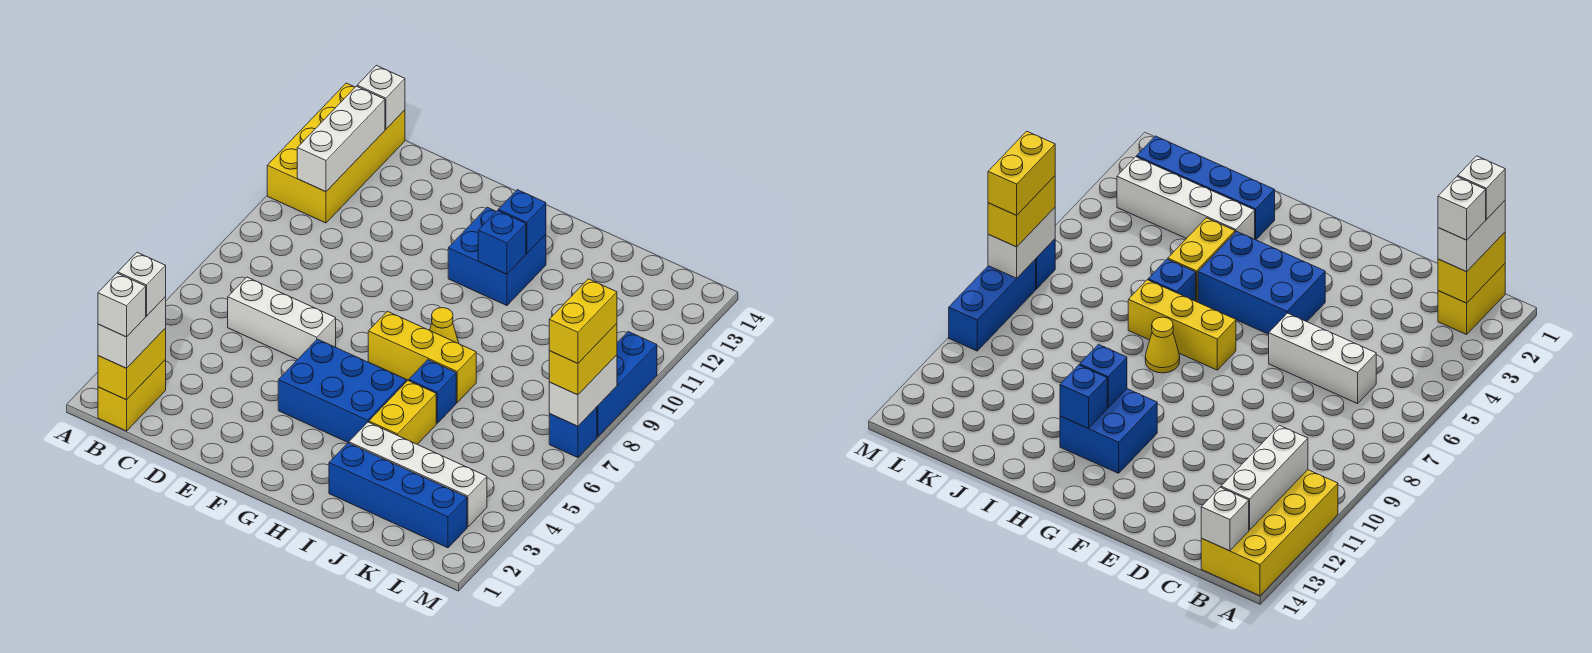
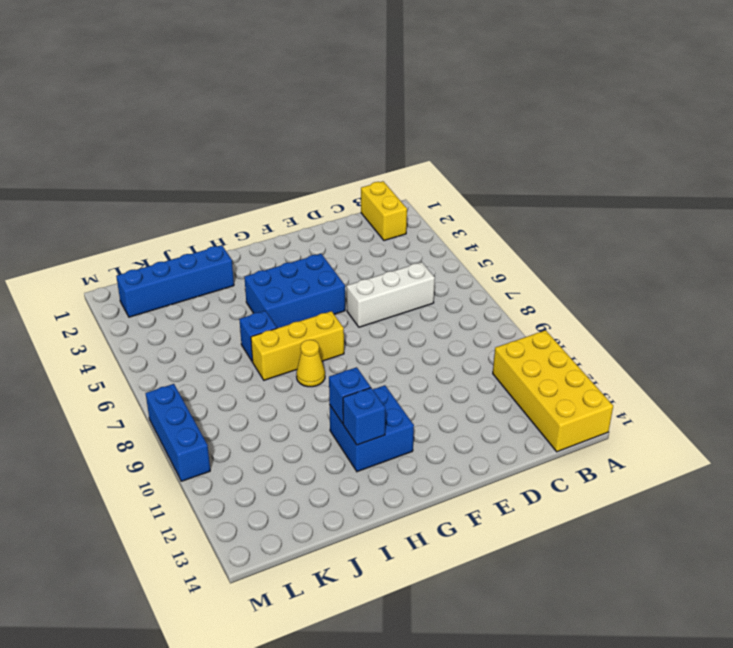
none -> white 1x4 brick [349,422,487,527]
none -> yellow 1x2 brick [369,380,436,444]
none -> blue 1x1 brick [549,407,597,458]

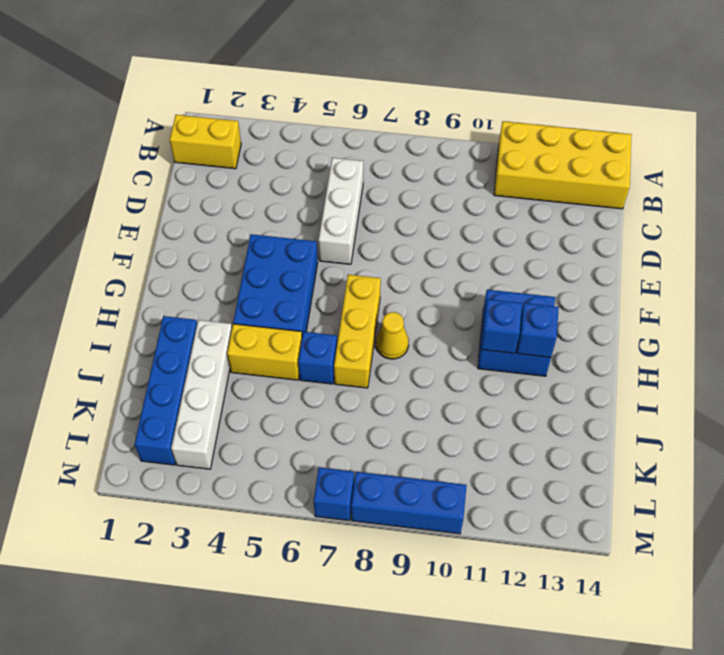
none -> yellow 1x2 brick [98,328,166,400]
none -> white 1x3 brick [297,86,385,192]
none -> white 1x1 brick [357,65,405,129]

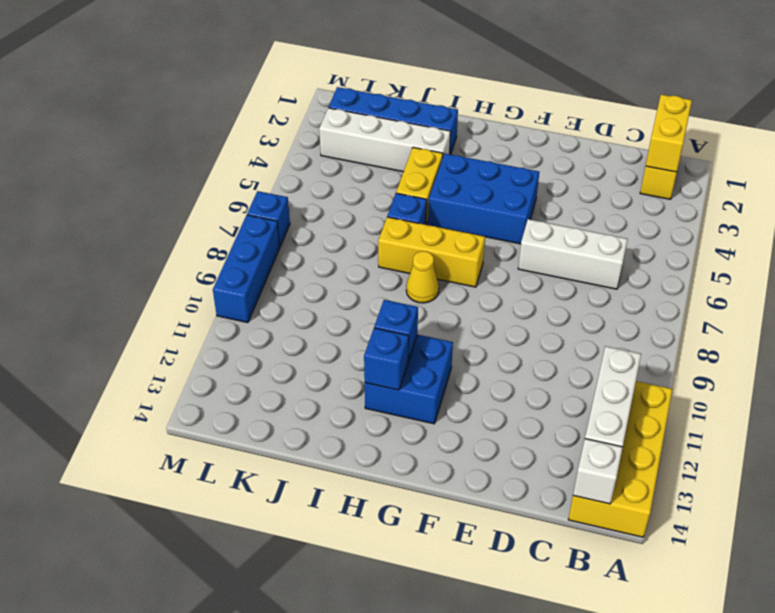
none -> white 1x2 brick [549,355,617,426]
none -> white 1x2 brick [98,297,166,368]
none -> yellow 1x2 brick [549,323,617,395]

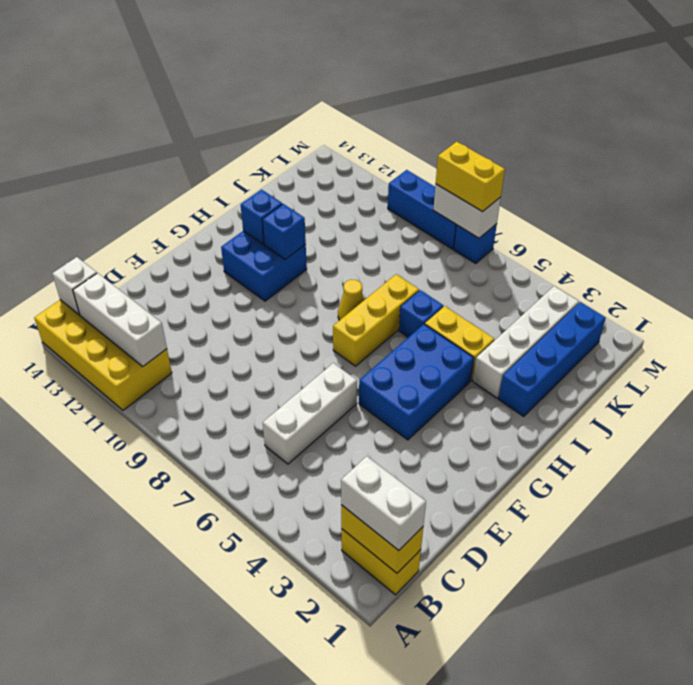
none -> white 1x1 brick [98,273,146,337]
none -> white 1x1 brick [118,252,166,316]
none -> yellow 1x2 brick [549,279,617,363]

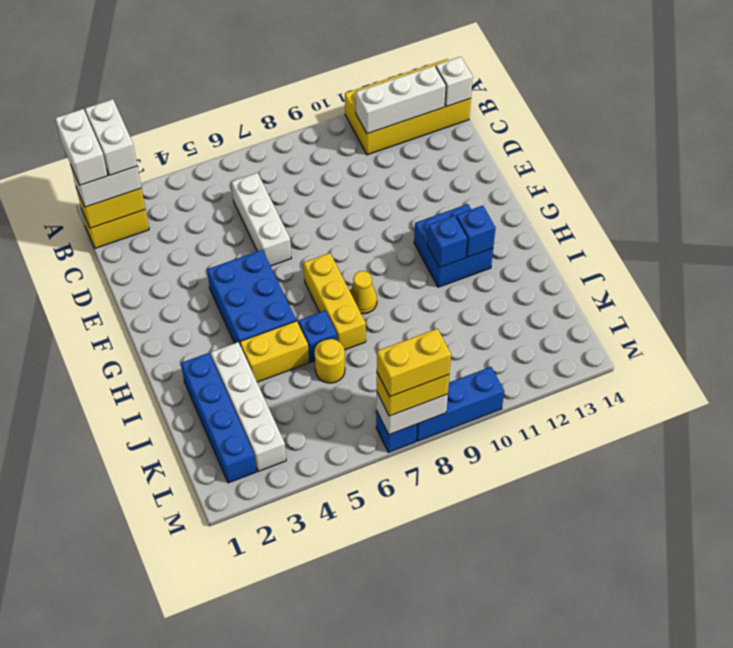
white 1x2 brick [55,109,108,185] -> white 1x1 brick [98,273,146,337]
white 1x2 brick [85,99,137,175] -> white 1x1 brick [118,252,166,316]
yellow 1x1 round brick [315,339,345,383] -> none

